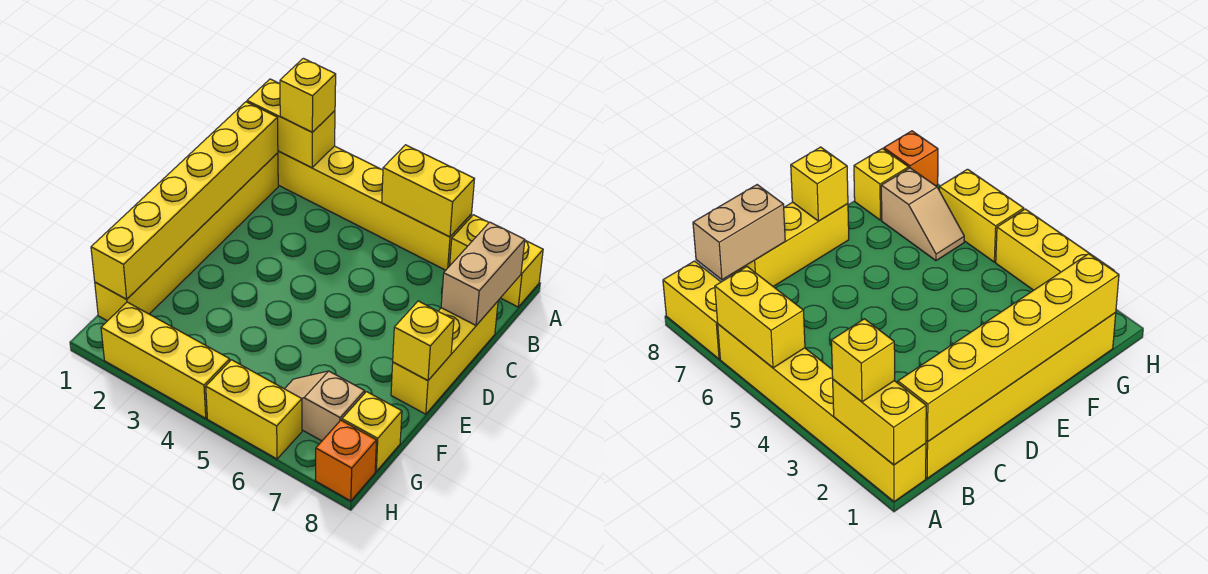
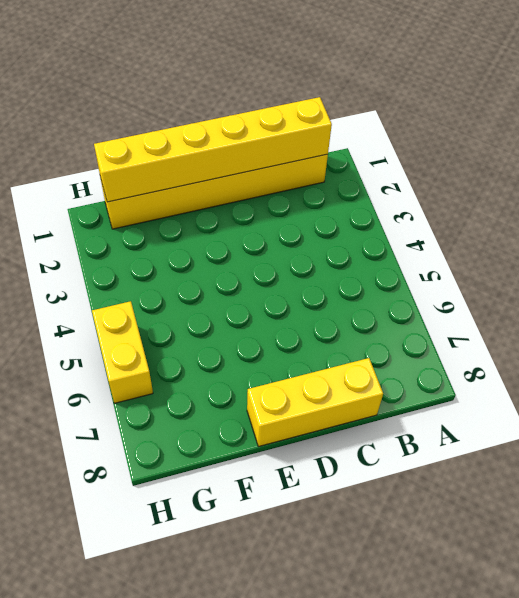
none -> yellow 1x6 brick [278,146,472,270]
none -> yellow 1x2 brick [450,215,543,307]
none -> tan 1x2 slope [285,371,365,441]

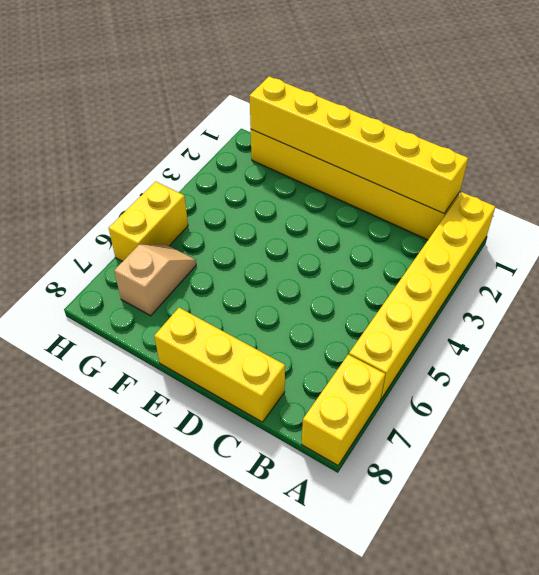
none -> yellow 1x1 brick [342,392,402,471]
none -> yellow 1x3 brick [101,302,230,418]
none -> orange 1x1 brick [315,420,377,501]

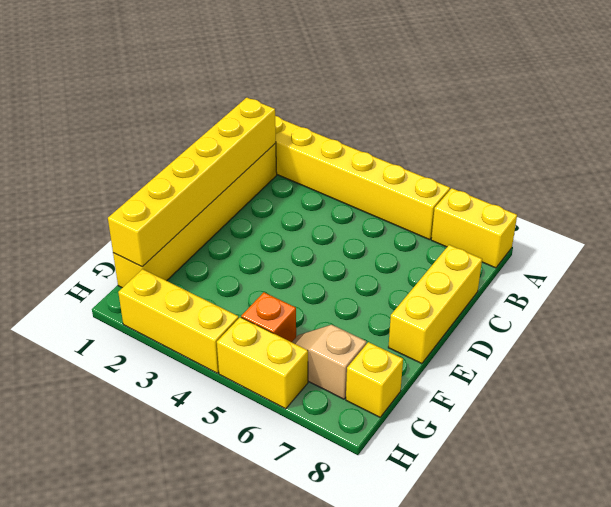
orange 1x1 brick [241,292,296,342] -> orange 1x1 brick moved to [315,420,377,501]
none -> yellow 1x2 brick [247,79,335,168]
none -> yellow 1x2 brick [382,145,474,237]
none -> tan 1x2 brick [441,222,525,325]

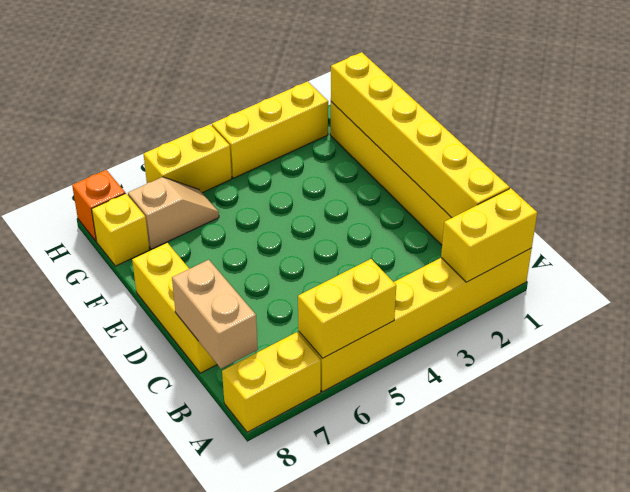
none -> yellow 1x1 brick [393,301,454,381]
none -> yellow 1x1 brick [280,58,336,132]

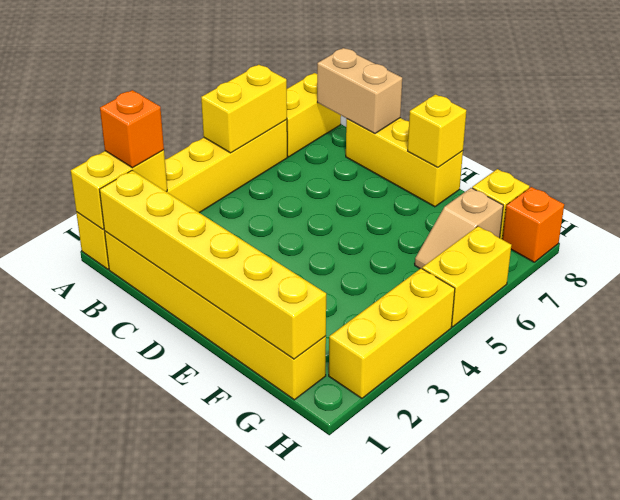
orange 1x1 brick [100,90,164,168] -> yellow 1x1 brick [280,58,336,132]

